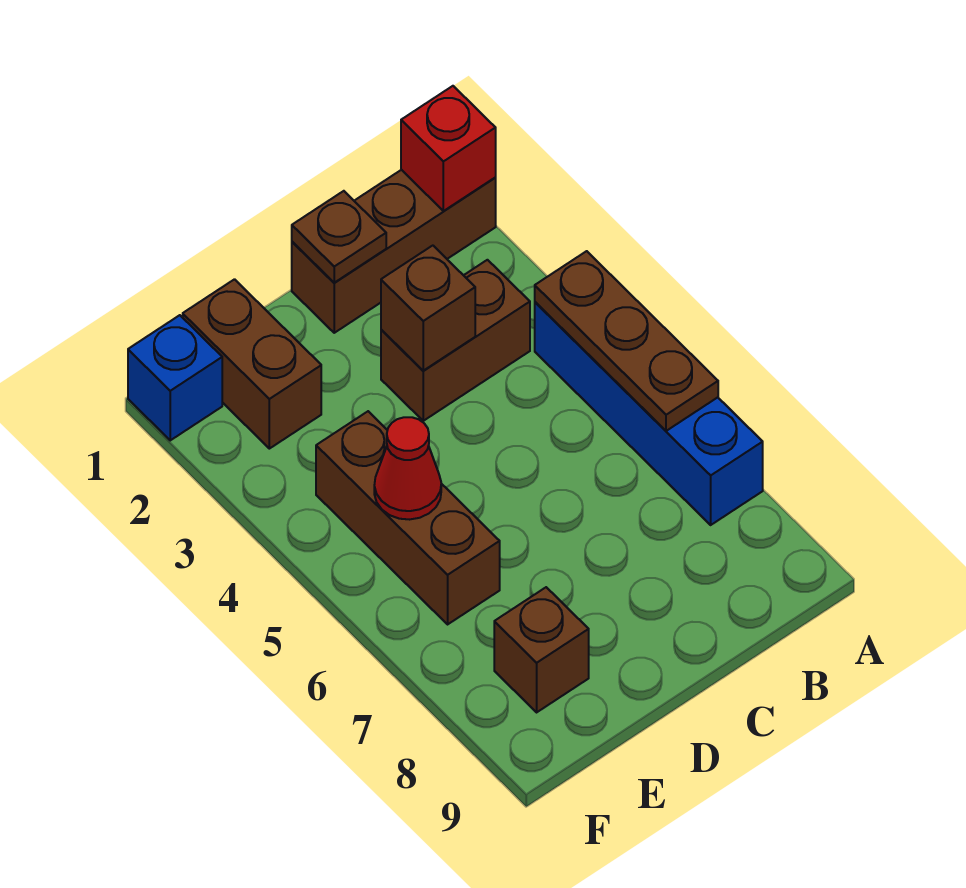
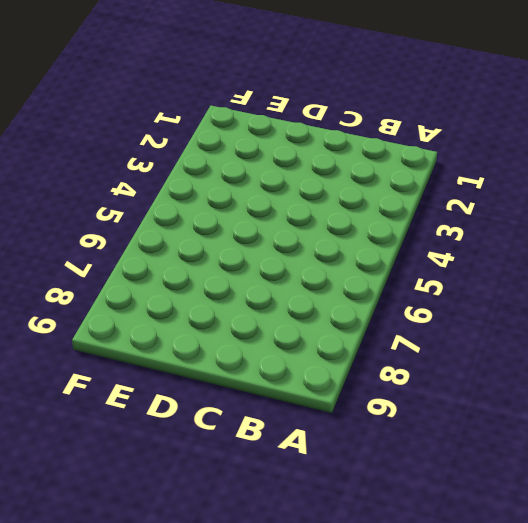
none -> brown 1x3 brick [292,170,496,333]
none -> blue 1x4 brick [535,302,763,525]
none -> brown 1x2 brick [381,260,530,421]

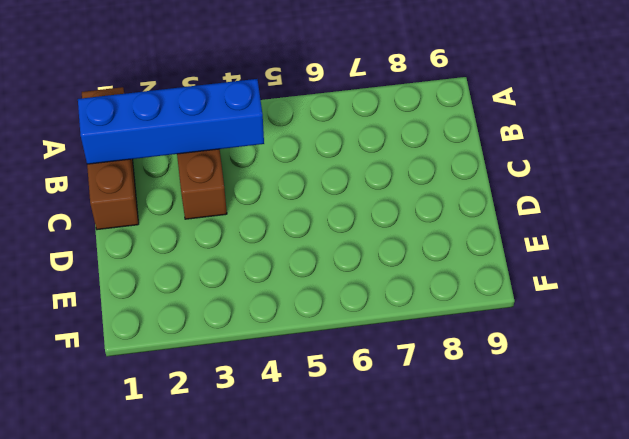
blue 1x4 brick [78,79,264,164] -> blue 1x4 brick moved to [535,302,763,525]
none -> brown 1x2 brick [183,279,321,449]
none -> brown 1x3 brick [316,411,500,624]
none -> brown 1x1 brick [494,587,589,712]

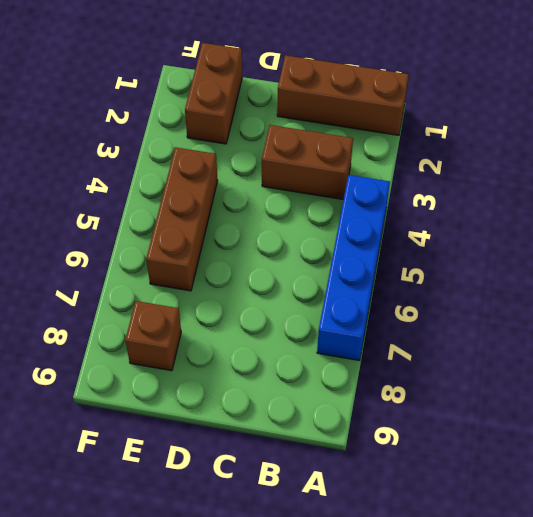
none -> blue 1x1 brick [128,315,222,440]
none -> red 1x1 brick [401,86,496,211]
none -> brown 1x3 plate [535,251,718,431]

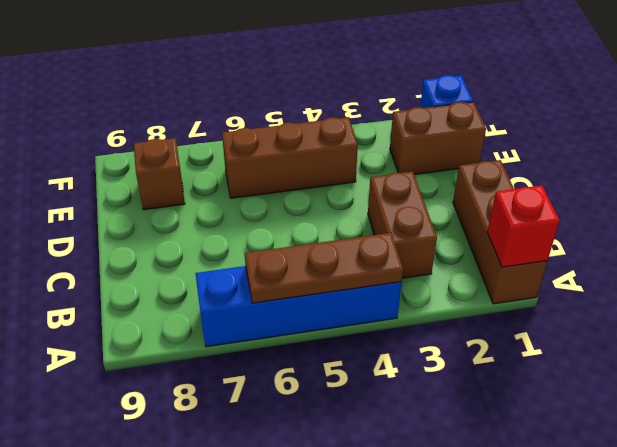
none -> brown 1x1 plate [292,191,386,283]
none -> brown 1x1 brick [381,246,475,371]
none -> red 1x1 cone [374,417,441,520]

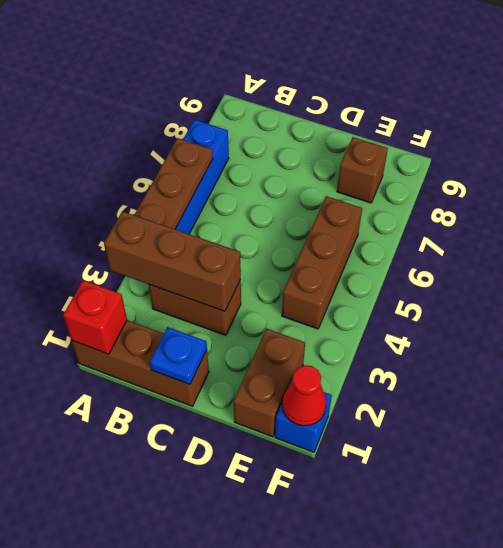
brown 1x3 brick [104,211,241,311] -> brown 1x1 brick [381,246,475,371]
blue 1x1 plate [150,327,207,385] -> brown 1x1 plate [292,191,386,283]
red 1x1 cone [282,365,326,426] -> red 1x1 cone moved to [374,417,441,520]

